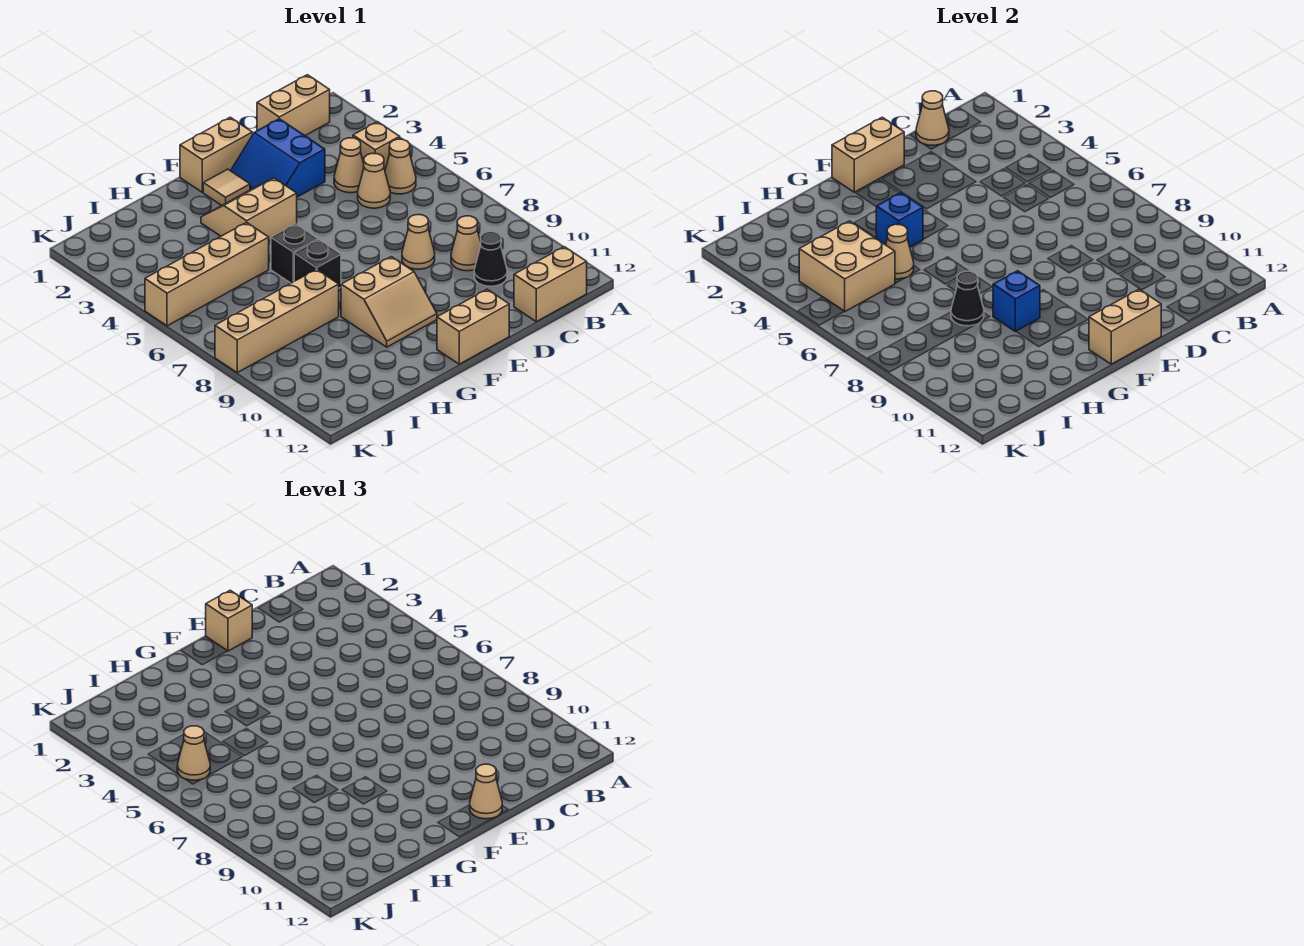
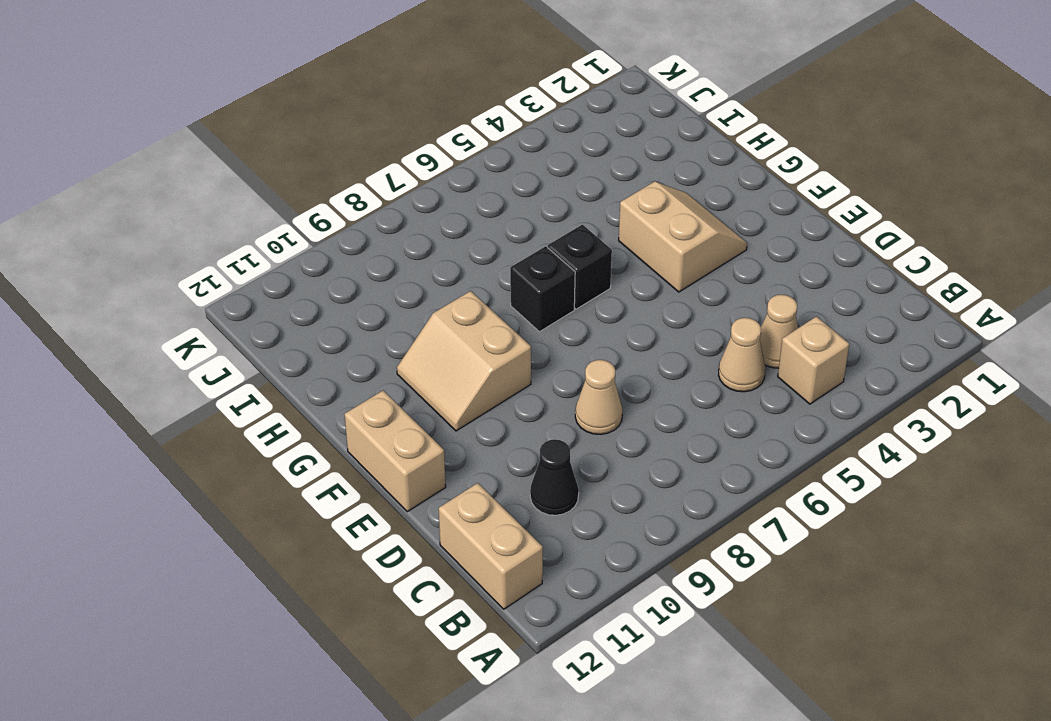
none -> tan 1x2 brick [257,75,330,136]
none -> tan 1x1 cone [385,139,416,194]
none -> tan 1x1 cone [451,216,481,271]
none -> blue 2x2 slope [231,119,325,197]

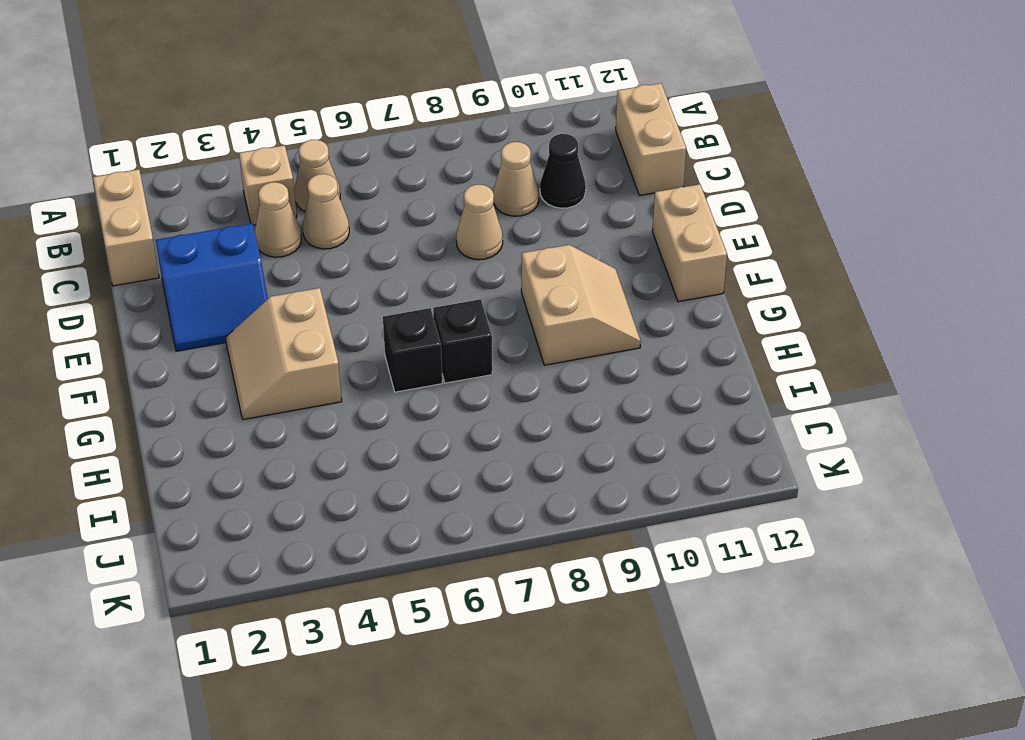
none -> tan 1x2 brick [180,117,252,192]
none -> tan 1x1 tile [203,169,250,206]
none -> tan 1x4 brick [145,222,269,326]
none -> tan 1x4 brick [215,269,339,373]

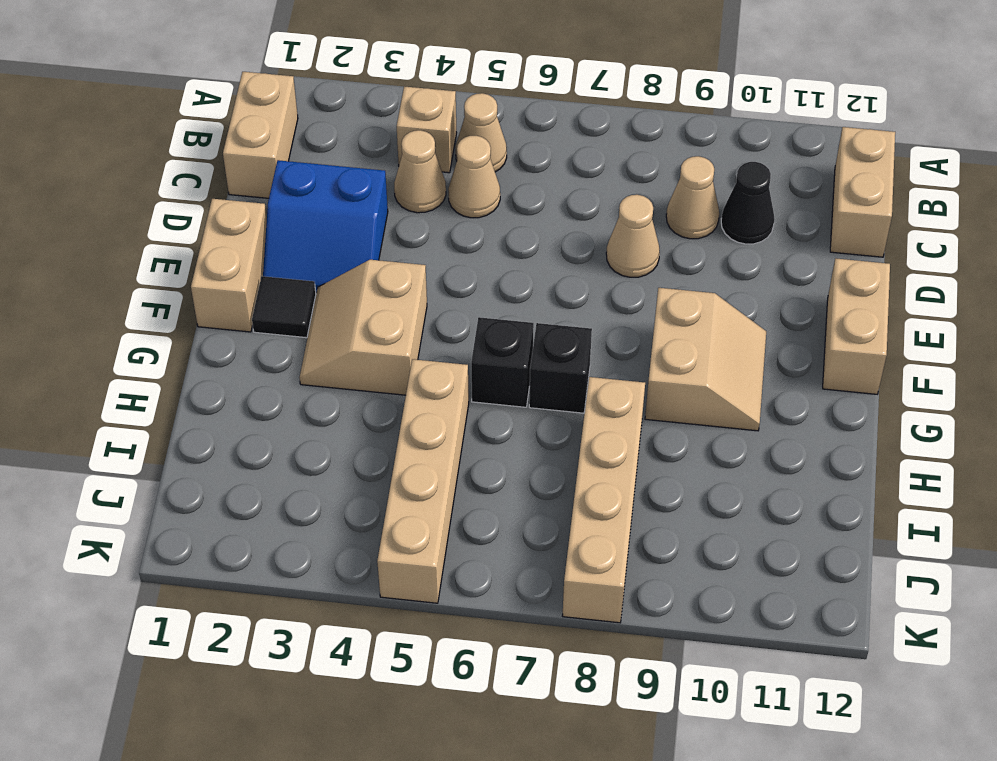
black 1x1 tile [252,276,316,338] -> tan 1x1 tile [203,169,250,206]
none -> tan 1x1 cone [916,91,949,145]
none -> tan 1x2 brick [832,117,904,192]
none -> tan 1x2 brick [1089,289,1161,364]
none -> blue 1x1 brick [876,193,923,247]

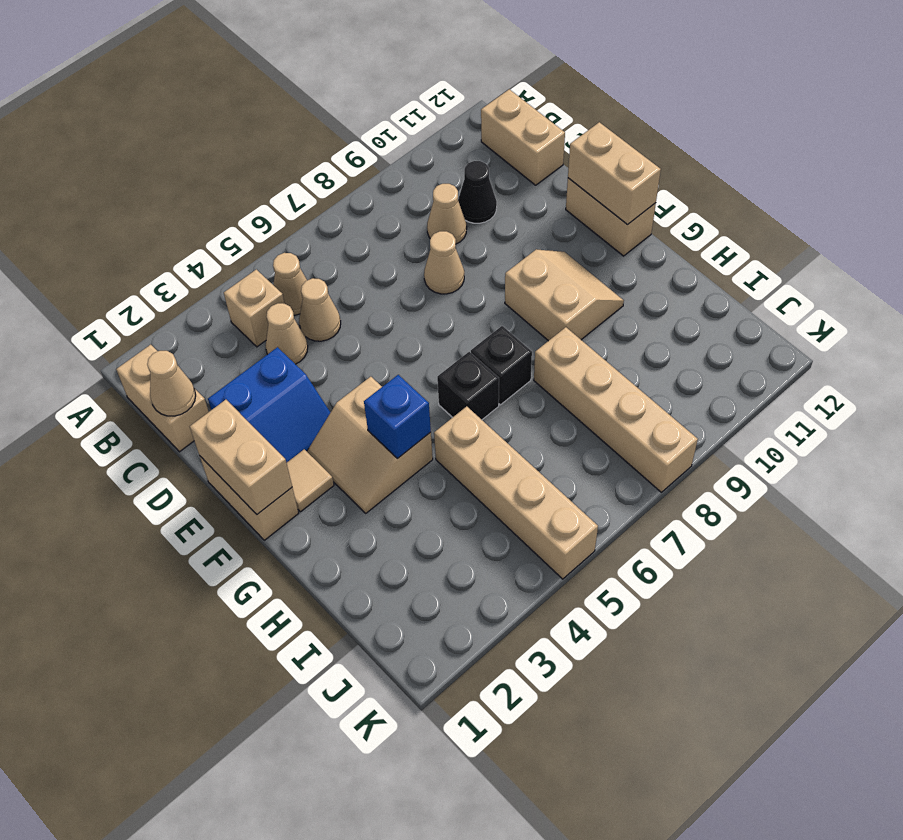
none -> blue 1x1 brick [993,271,1040,332]
none -> tan 1x1 cone [886,224,914,279]
none -> black 1x1 cone [951,271,984,326]
none -> tan 2x2 brick [799,221,895,312]

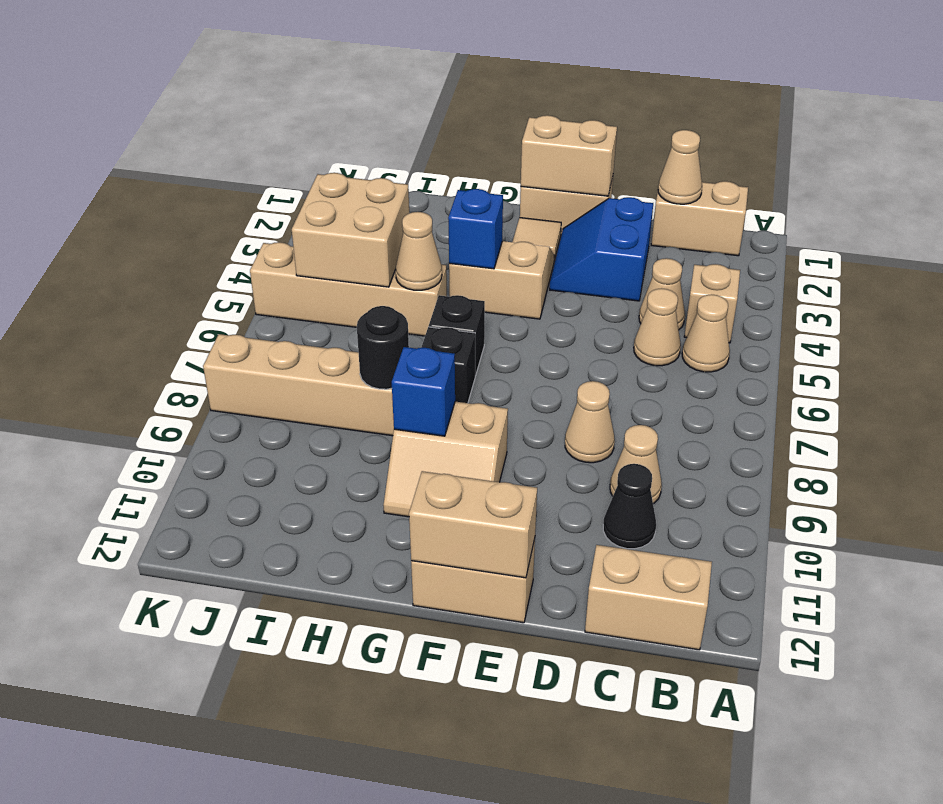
black 1x1 round brick [357,306,409,389] -> black 1x1 cone [951,271,984,326]
none -> tan 1x1 brick [206,590,252,651]
none -> tan 1x1 cone [470,764,502,819]
none -> tan 1x1 cone [177,726,210,780]

